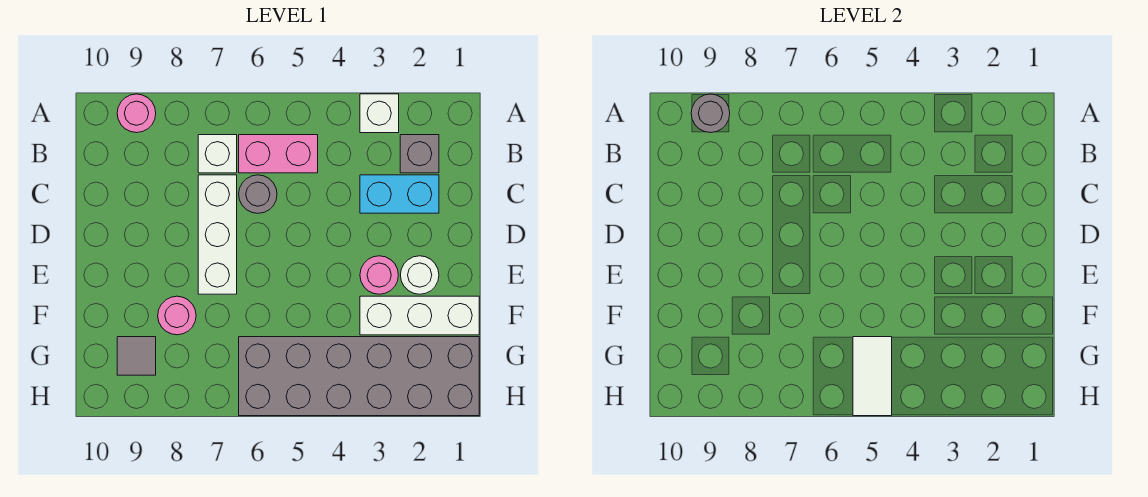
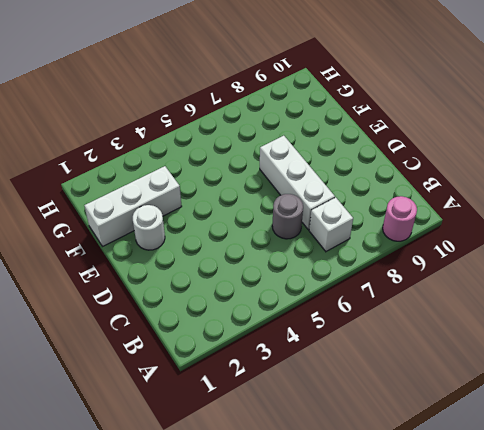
none -> white 1x1 brick [360,94,399,133]
none -> grey 1x1 brick [400,135,439,173]
none -> pink 1x2 brick [239,135,318,173]

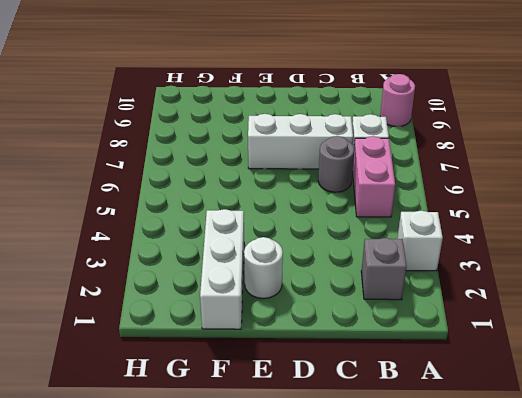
none -> cyan 1x2 brick [360,175,439,213]
none -> pink 1x1 round brick [360,256,398,294]
none -> pink 1x1 round brick [158,296,196,335]

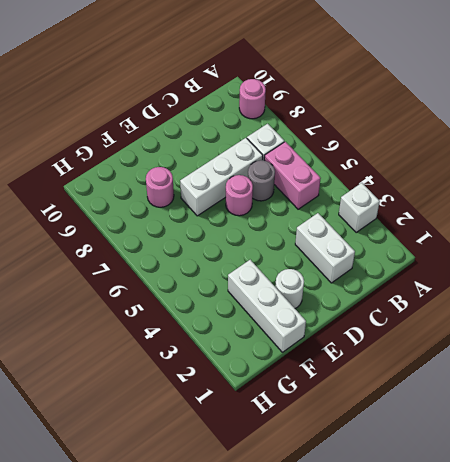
white 1x2 brick [295,213,355,283] -> cyan 1x2 brick [360,175,439,213]
pink 1x1 round brick [226,175,253,216] -> pink 1x1 round brick moved to [360,256,398,294]
none -> grey 1x1 brick [400,135,439,173]
none -> grey 2x6 brick [239,337,479,416]
none -> grey 1x1 tile [117,337,156,375]

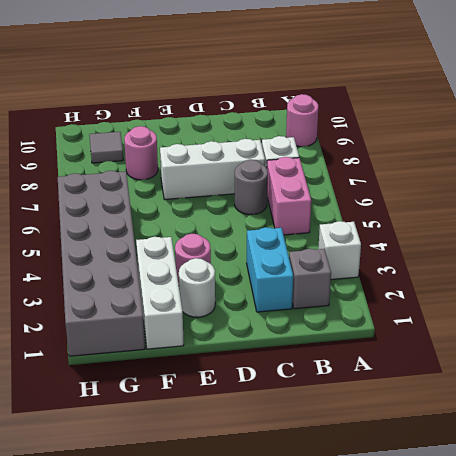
none -> grey 1x1 round brick [691,94,730,133]
none -> white 1x2 tile [853,337,892,416]

